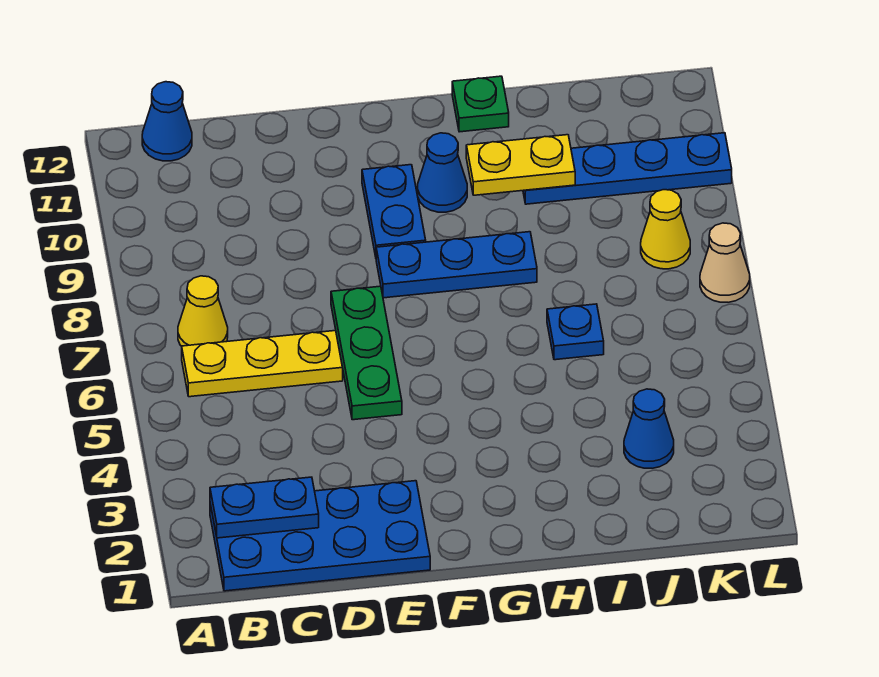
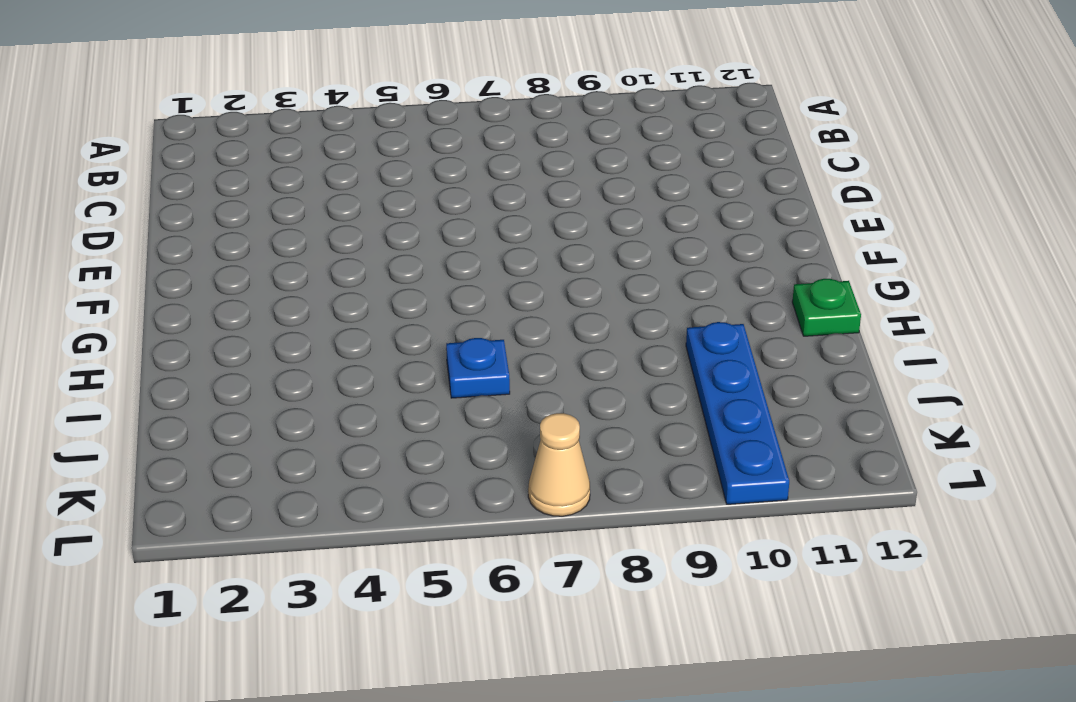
none -> blue 2x4 plate [210,481,430,591]
none -> yellow 1x3 plate [182,331,343,397]
none -> yellow 1x1 cone [178,276,228,346]

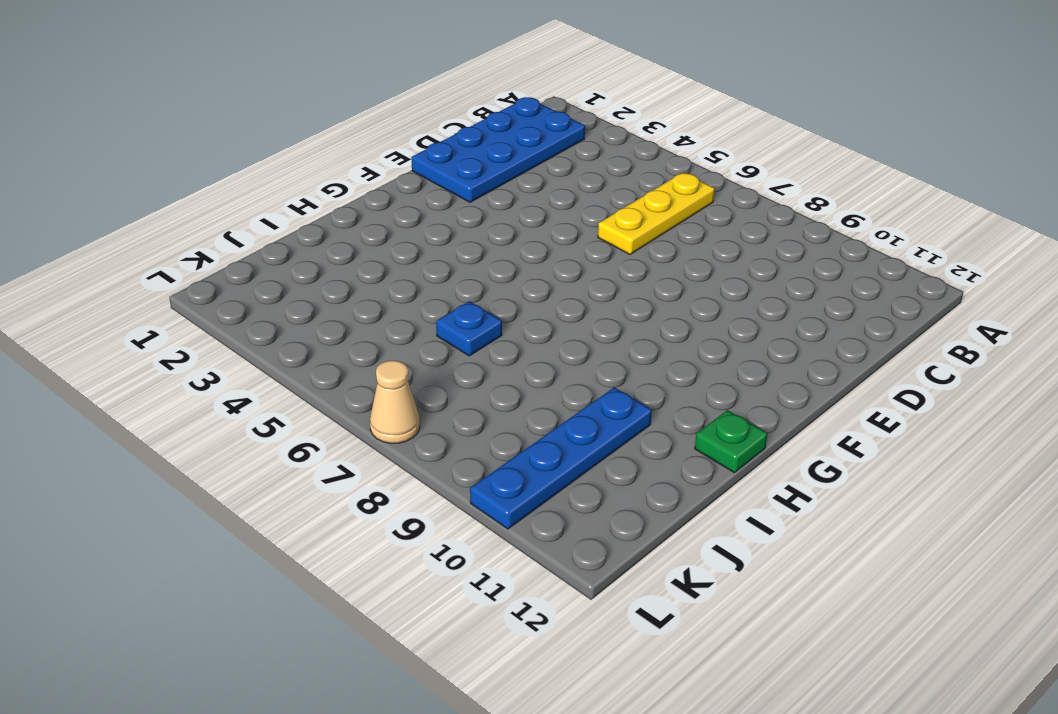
none -> yellow 1x1 cone [178,276,228,346]
none -> blue 1x1 cone [142,82,192,161]
none -> green 1x3 plate [331,286,402,420]

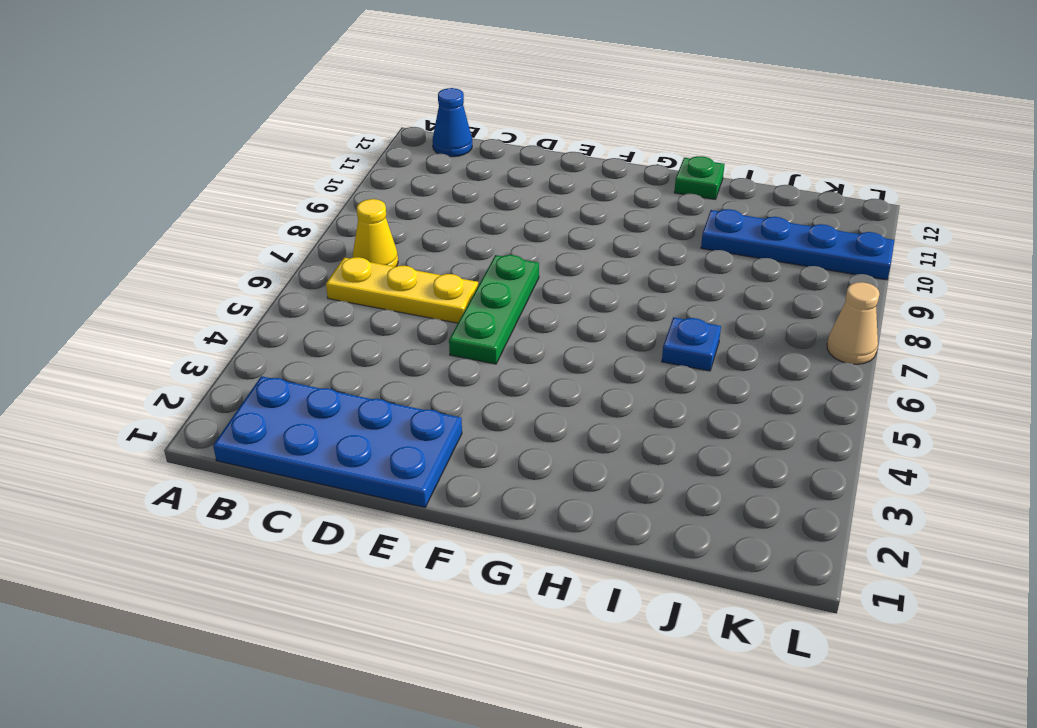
none -> blue 1x3 plate [376,232,537,298]
none -> blue 1x2 plate [362,165,426,257]
none -> blue 1x1 cone [418,133,467,212]

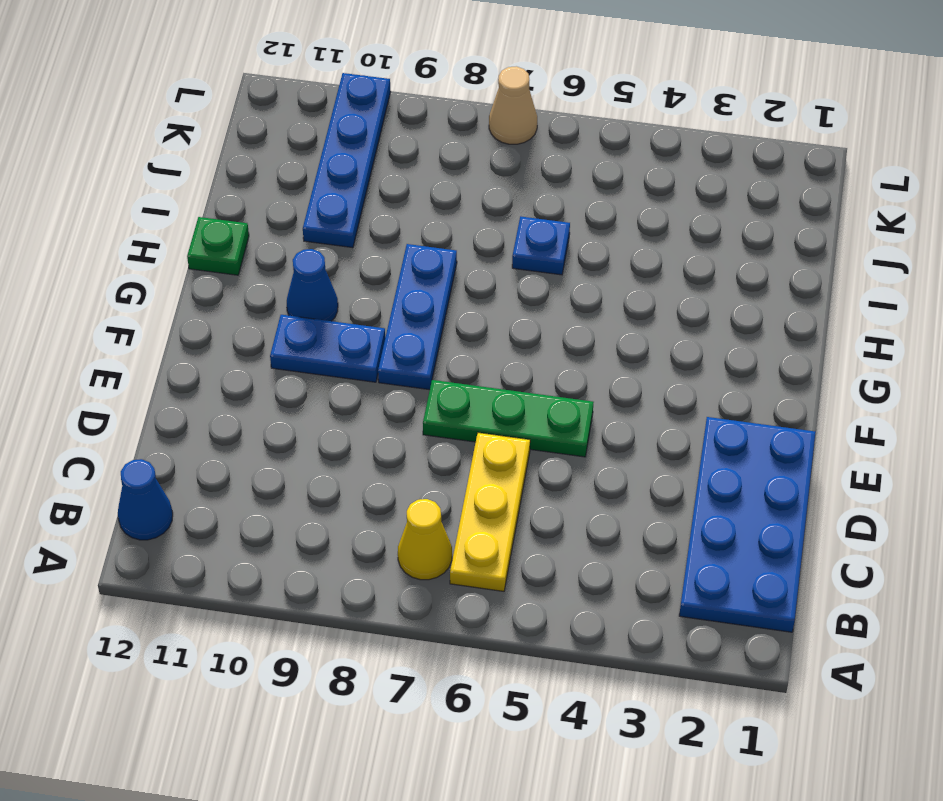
none -> blue 1x1 cone [624,389,674,468]
none -> yellow 1x1 cone [641,190,690,269]
none -> blue 1x2 plate [210,477,319,538]

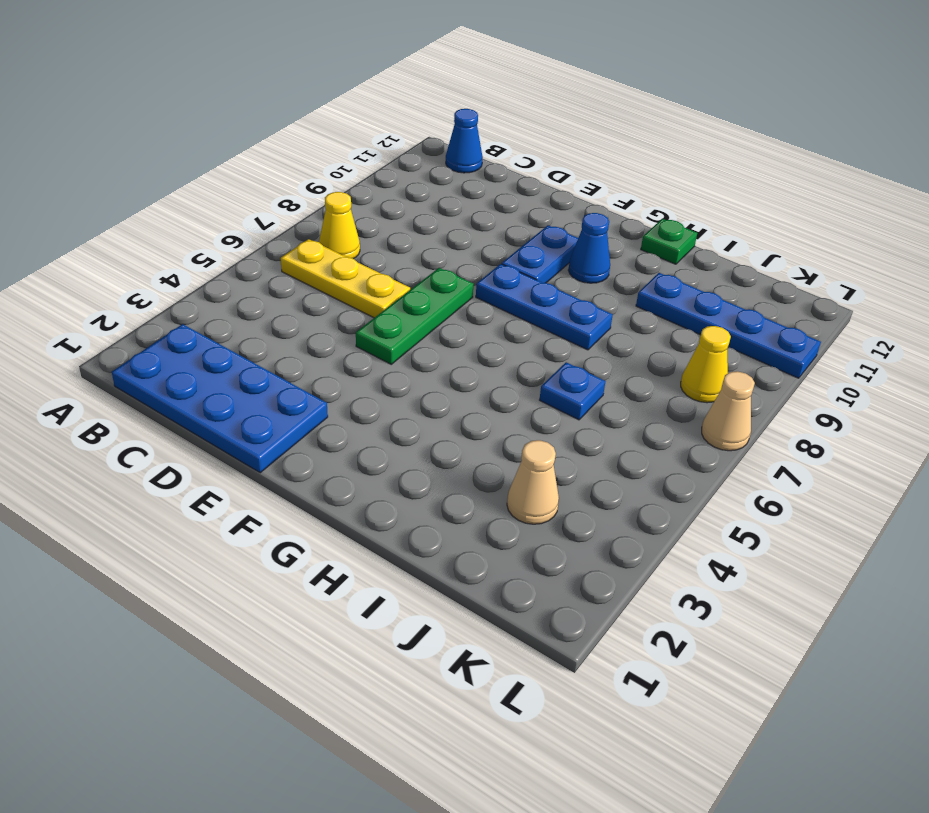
tan 1x1 cone [507,440,559,524] -> blue 1x1 cone [624,389,674,468]
none -> blue 1x2 plate [210,477,319,538]
none -> yellow 1x2 plate [466,135,575,195]

